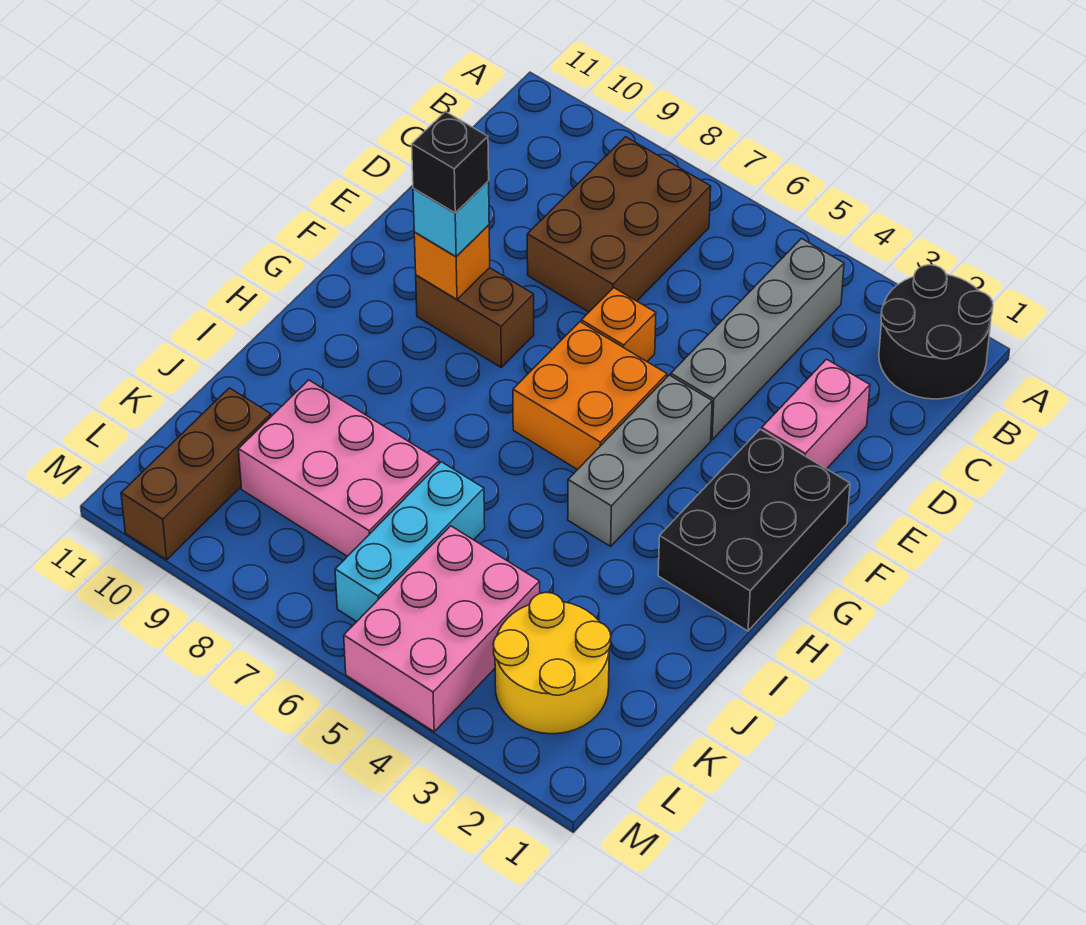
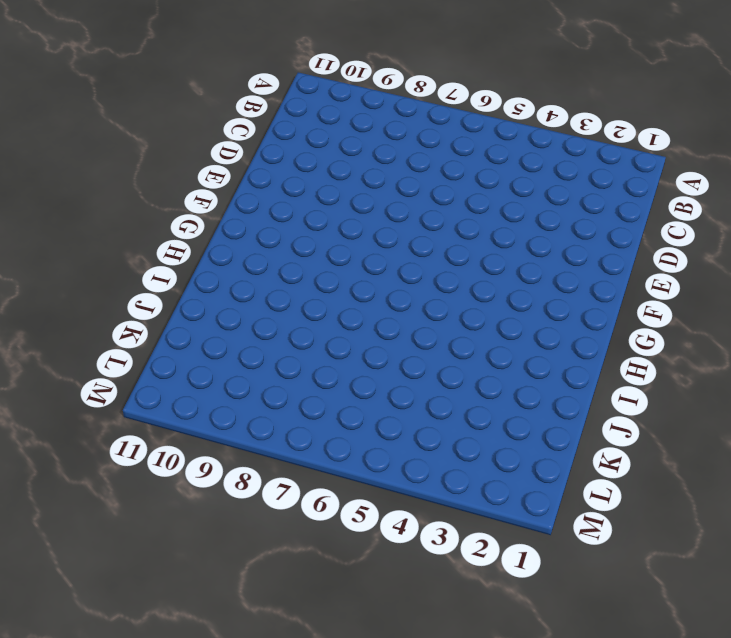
none -> black 2x2 round brick [879,265,993,399]
none -> grey 1x4 brick [671,239,844,440]
none -> brown 2x3 brick [527,137,711,312]

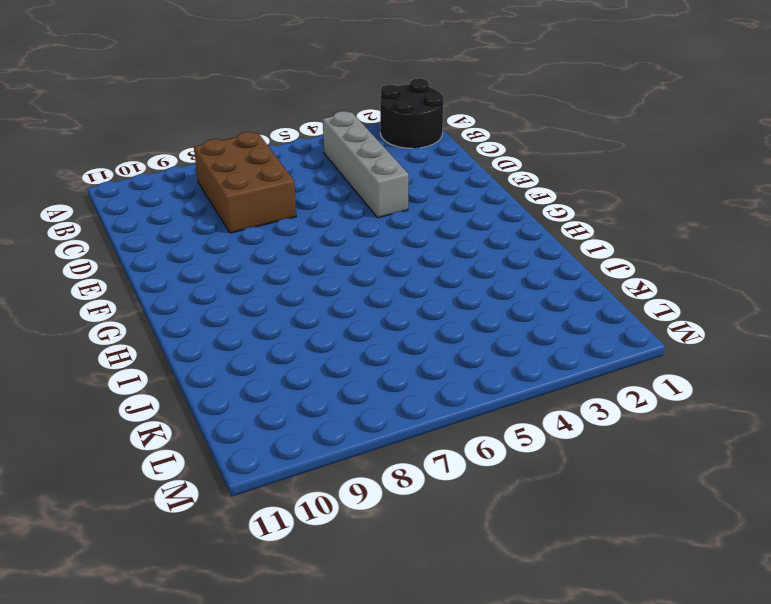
none -> pink 1x2 brick [762,359,870,469]
none -> orange 1x1 brick [581,288,656,361]
none -> black 2x3 brick [658,429,850,631]

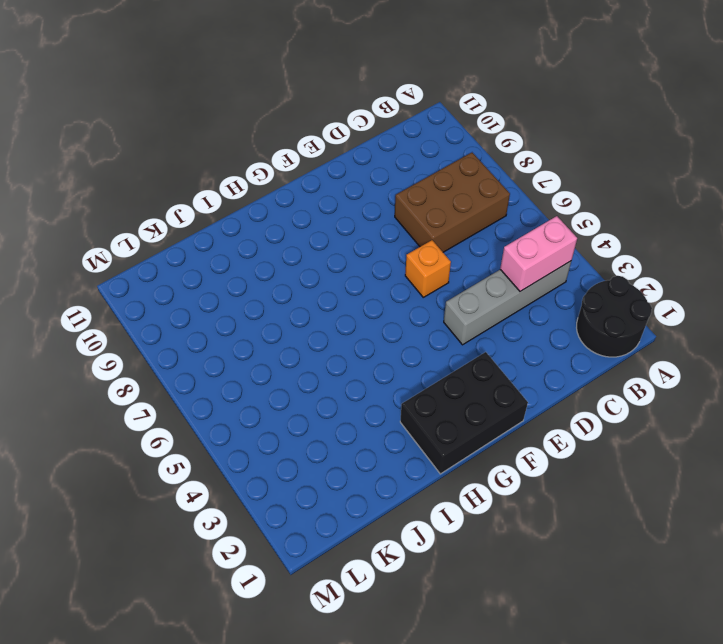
pink 1x2 brick [500,216,577,291] -> pink 1x2 brick moved to [762,359,870,469]
none -> grey 1x3 brick [568,375,712,546]
none -> orange 2x2 brick [513,322,667,470]
none -> brown 1x2 brick [416,268,534,367]

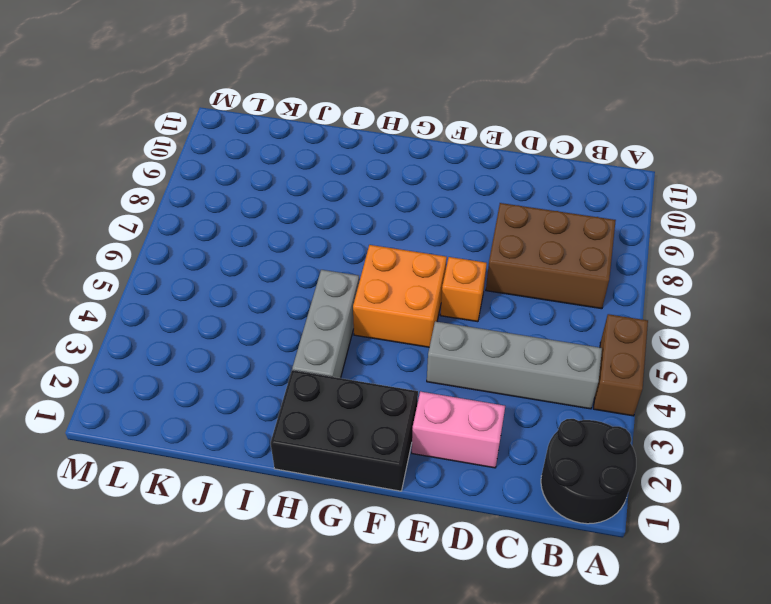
brown 1x2 brick [593,314,648,416] -> brown 1x2 brick moved to [416,268,534,367]
grey 1x3 brick [292,270,359,378] -> grey 1x3 brick turned to [568,375,712,546]
none -> cyan 1x3 brick [335,462,485,622]
none -> pink 2x3 brick [238,380,439,556]
none -> yellow 2x2 round brick [493,592,611,734]

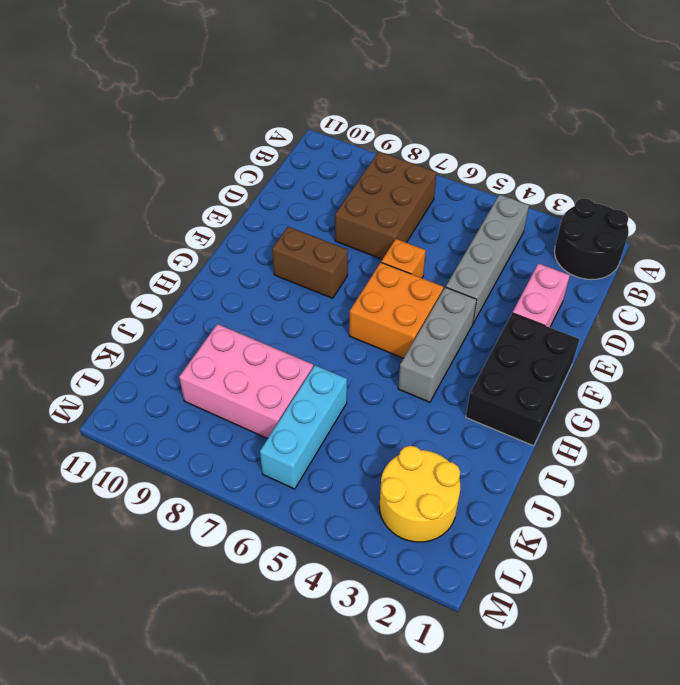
none -> pink 2x3 brick [344,526,540,732]
none -> brown 1x3 brick [121,388,271,560]
none -> orange 1x1 brick [414,225,490,299]

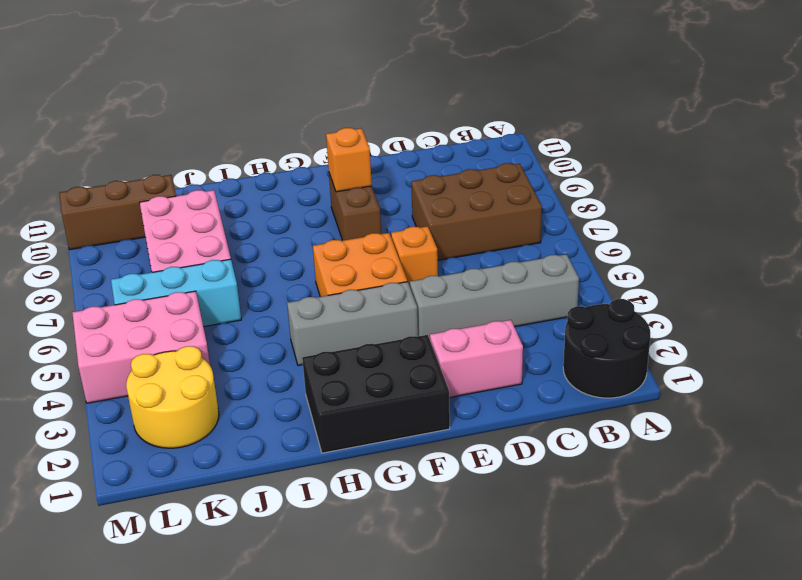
none -> cyan 1x1 brick [413,181,489,257]
none -> black 1x1 brick [412,112,489,213]

